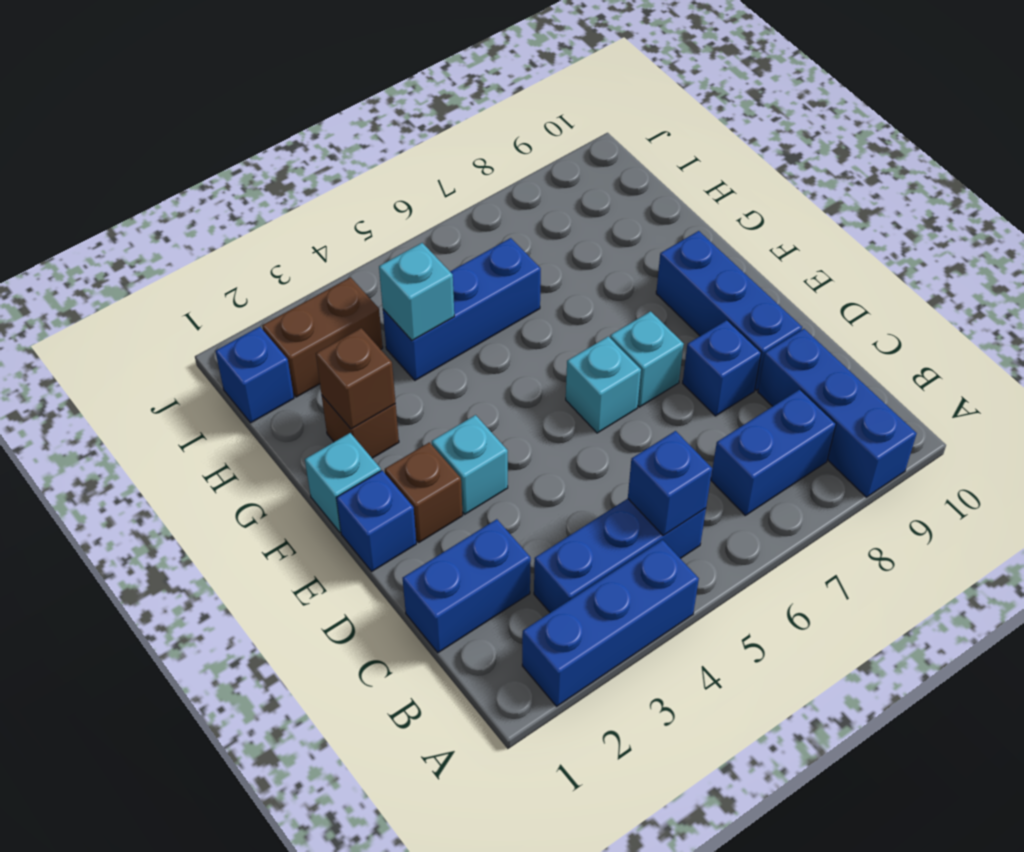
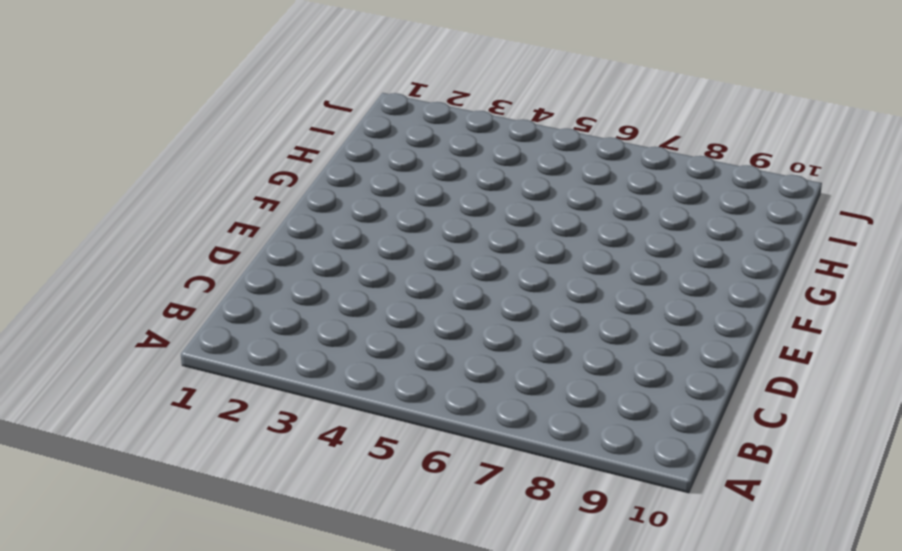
none -> blue 1x3 brick [522,540,699,706]
none -> blue 1x3 brick [758,329,917,497]
none -> blue 1x3 brick [534,499,706,613]

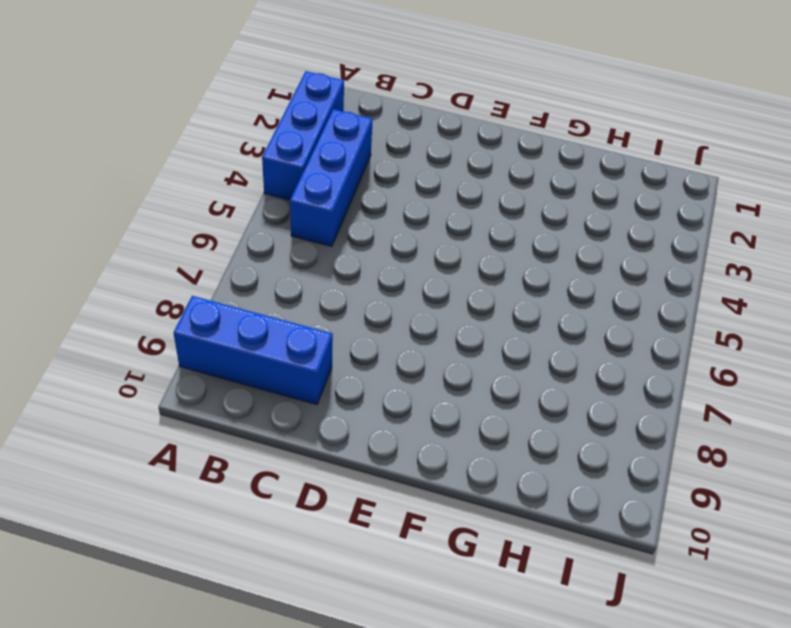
none -> blue 1x2 brick [711,389,836,515]
none -> blue 1x2 brick [403,519,531,653]
none -> blue 1x1 brick [683,320,761,416]

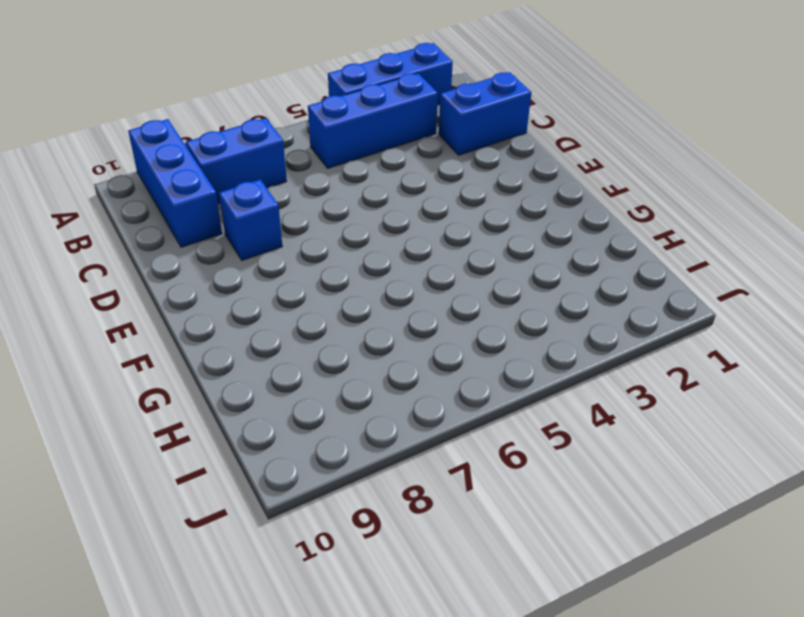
none -> blue 1x3 brick [656,231,802,390]
none -> blue 1x1 brick [336,471,416,571]
none -> brown 1x1 brick [385,442,463,542]

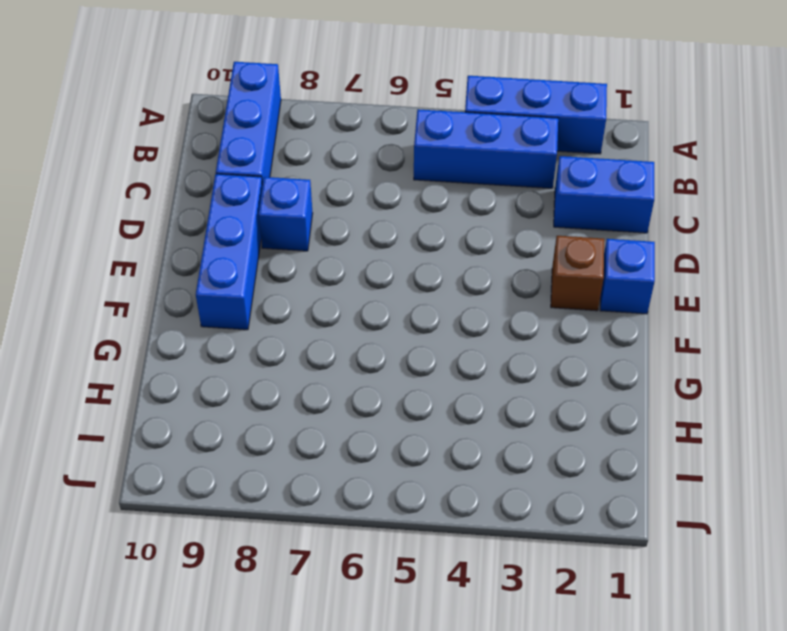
none -> blue 1x2 brick [711,389,836,515]
none -> cyan 1x1 brick [432,415,508,514]
none -> cyan 1x1 brick [566,336,641,433]

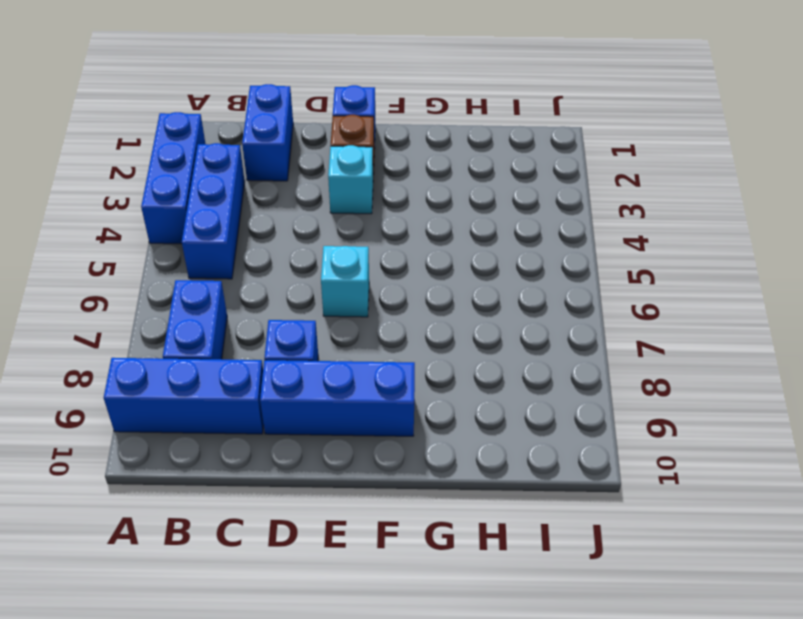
none -> cyan 1x1 brick [610,311,684,407]
none -> cyan 1x1 brick [305,433,381,533]
none -> brown 1x1 brick [322,396,399,458]

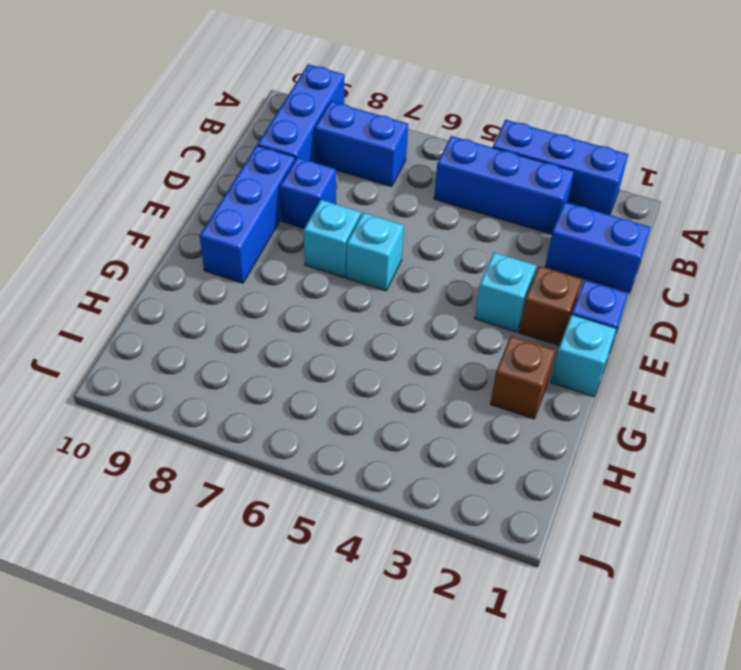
none -> blue 1x3 brick [383,238,541,380]
none -> blue 1x1 brick [216,327,294,423]
none -> brown 1x2 brick [262,277,383,397]

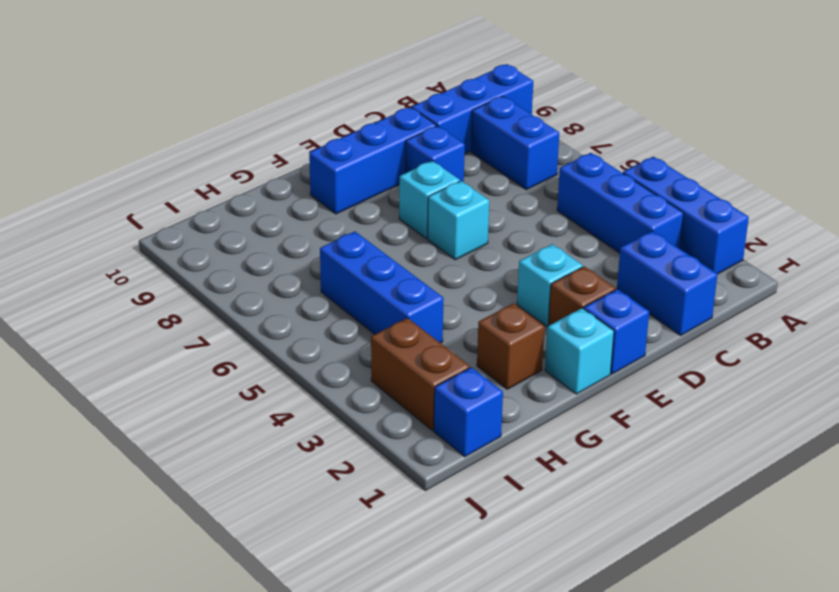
none -> blue 1x1 brick [628,431,712,536]
none -> brown 1x1 brick [316,328,396,429]
none -> cyan 1x1 brick [379,243,454,340]

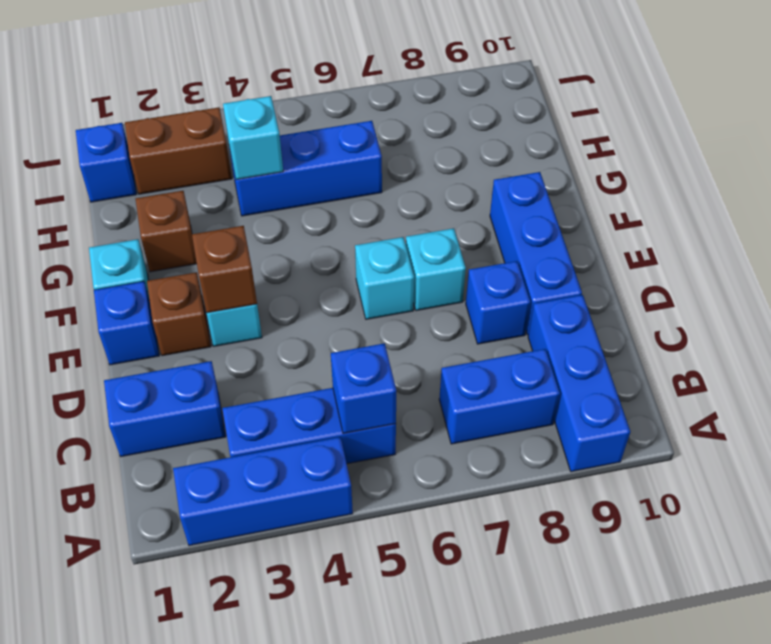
brown 1x1 brick [192,226,257,313] -> brown 1x1 brick moved to [316,328,396,429]

